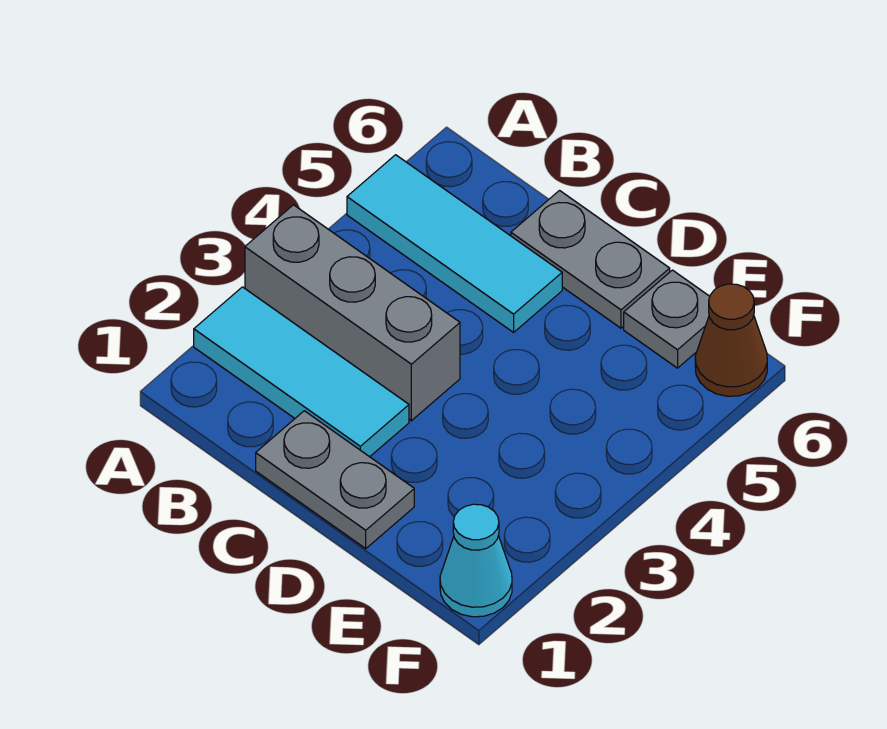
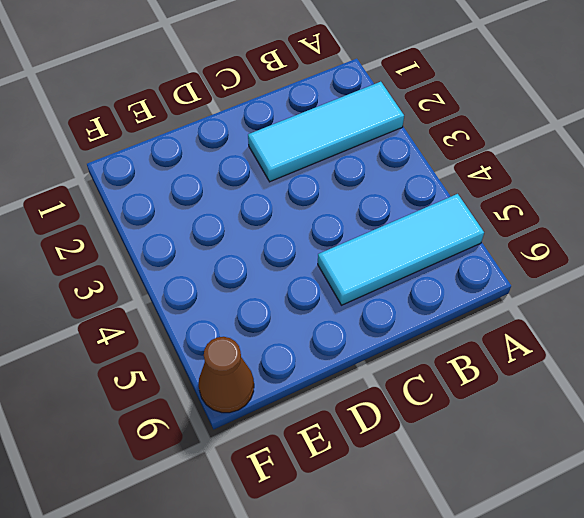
none -> grey 1x3 brick [245,205,460,421]
none -> grey 1x2 plate [256,411,414,549]

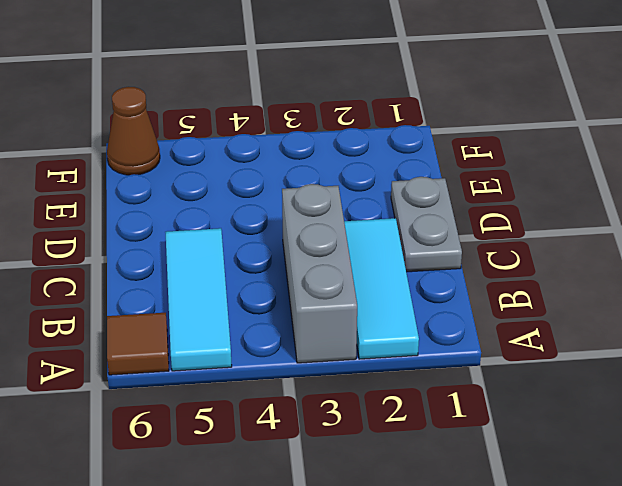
brown 1x1 tile [107,313,169,375] -> none
none -> grey 1x2 plate [511,191,670,328]
none -> grey 1x1 plate [624,270,710,368]

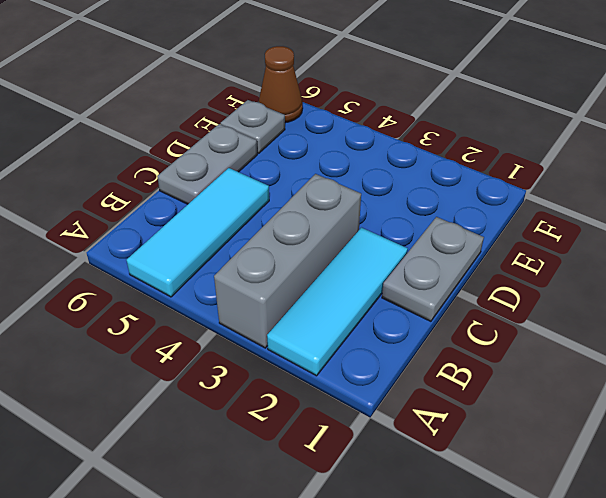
none -> cyan 1x1 cone [440,504,512,617]

